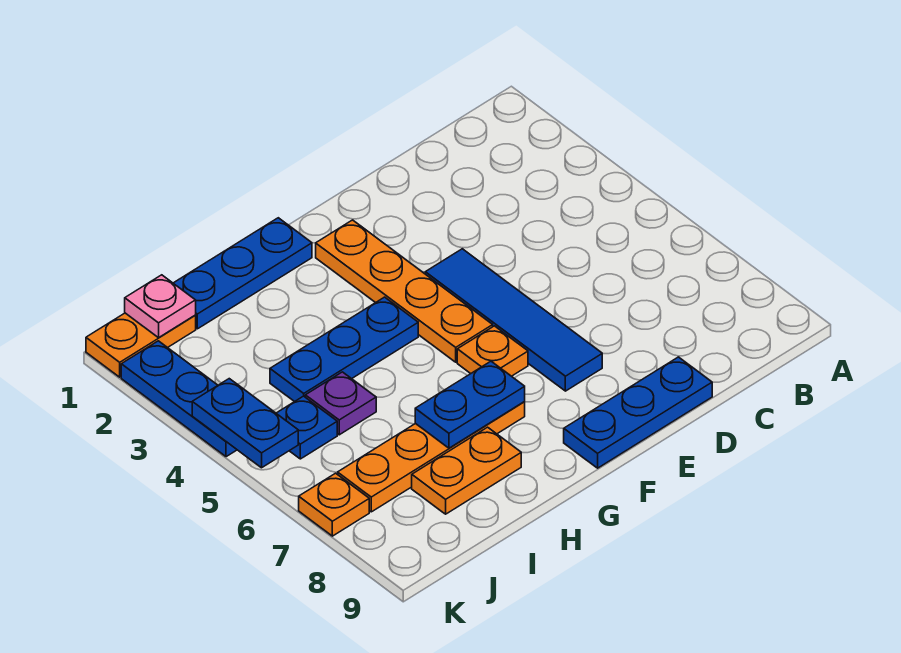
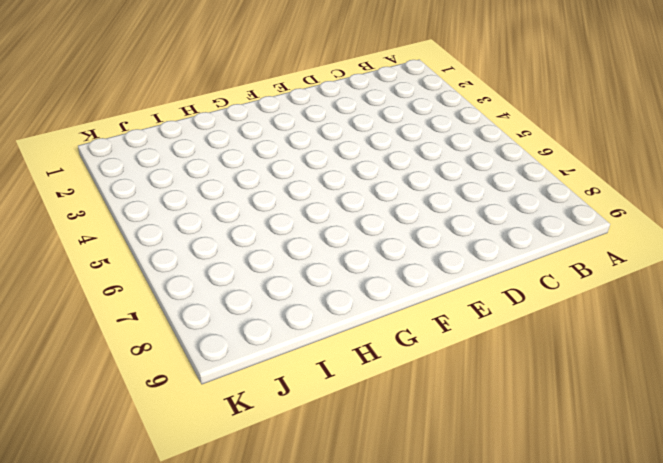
none -> blue 1x3 plate [564,357,712,468]
none -> blue 1x4 tile [425,249,602,391]
none -> orange 1x4 plate [316,220,493,362]

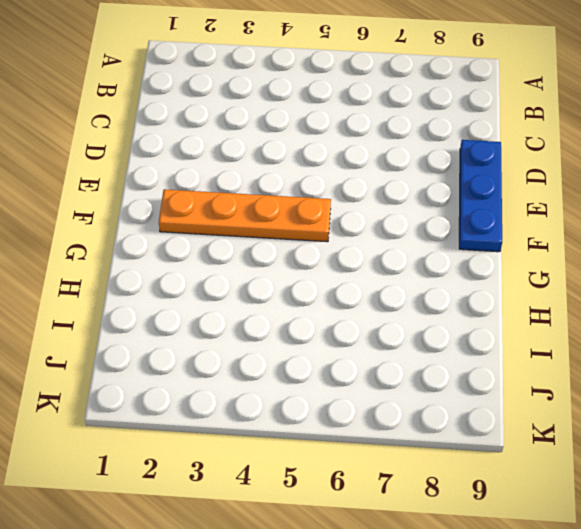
none -> blue 1x4 tile [425,249,602,391]
none -> orange 1x1 plate [457,326,528,376]
none -> blue 1x3 plate [173,218,312,329]

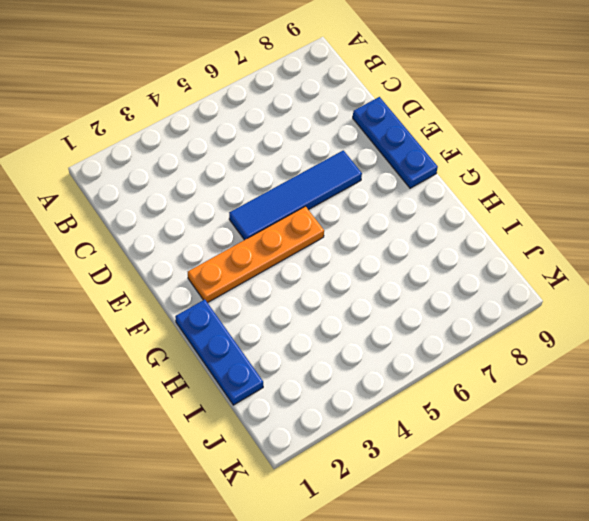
none -> orange 1x1 plate [457,326,528,376]
none -> blue 1x3 plate [270,297,418,402]
none -> orange 1x4 plate [338,401,525,512]

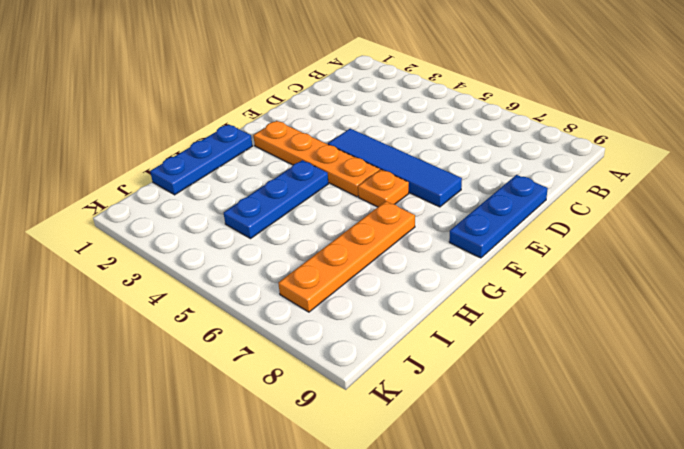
none -> orange 1x2 plate [412,427,521,514]
none -> purple 1x1 plate [305,372,376,435]
none -> orange 1x2 plate [86,313,196,377]

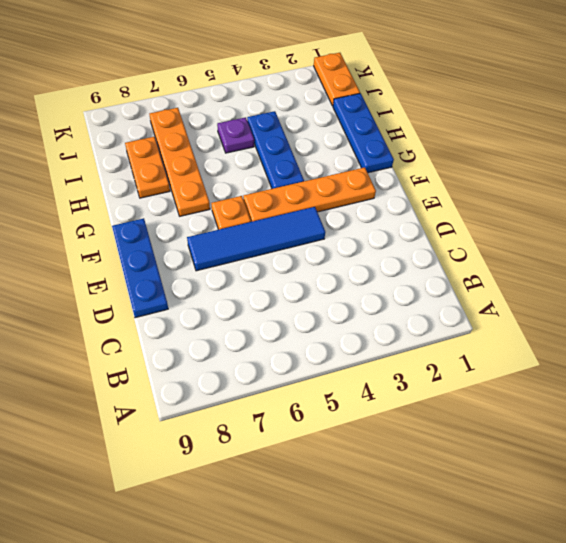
none -> blue 1x1 plate [276,396,337,459]
none -> blue 1x3 plate [121,341,237,457]
none -> orange 1x1 plate [299,473,369,536]

